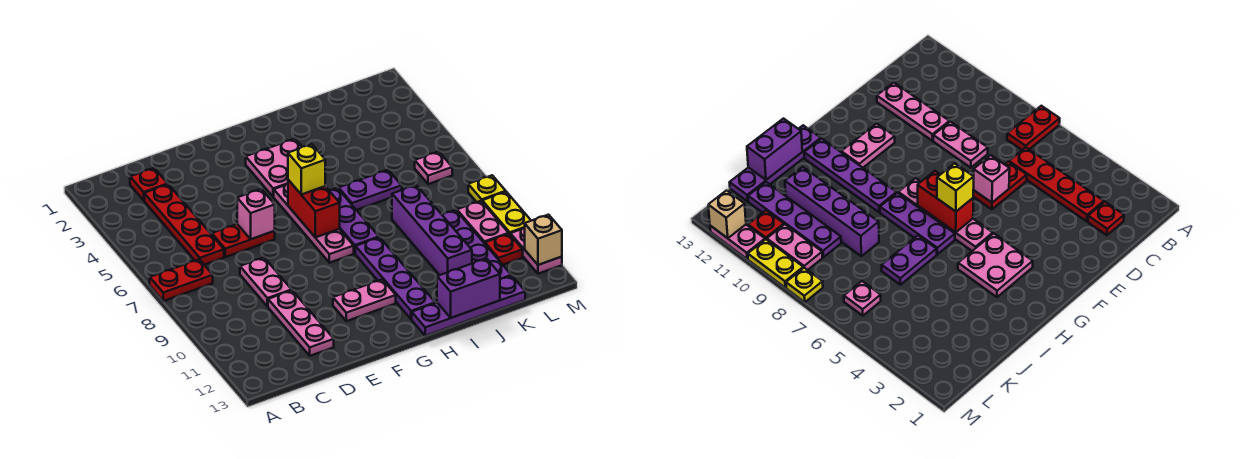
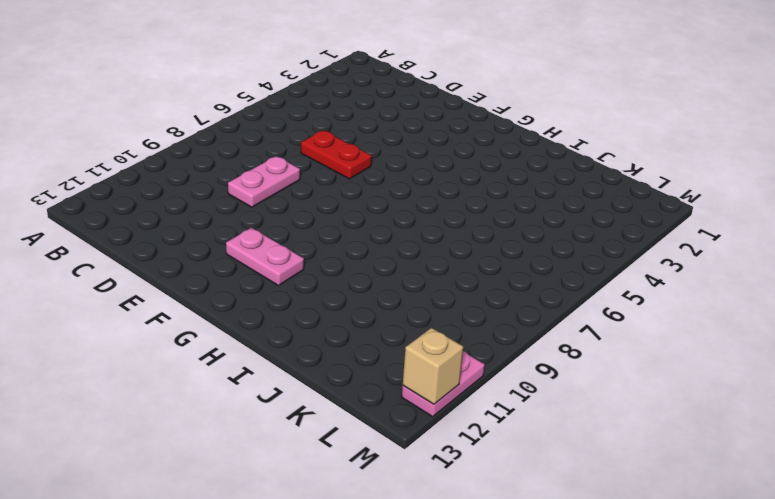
none -> red 1x2 plate [150,259,213,301]
none -> red 1x1 plate [130,168,168,200]
none -> red 1x4 plate [144,184,224,265]

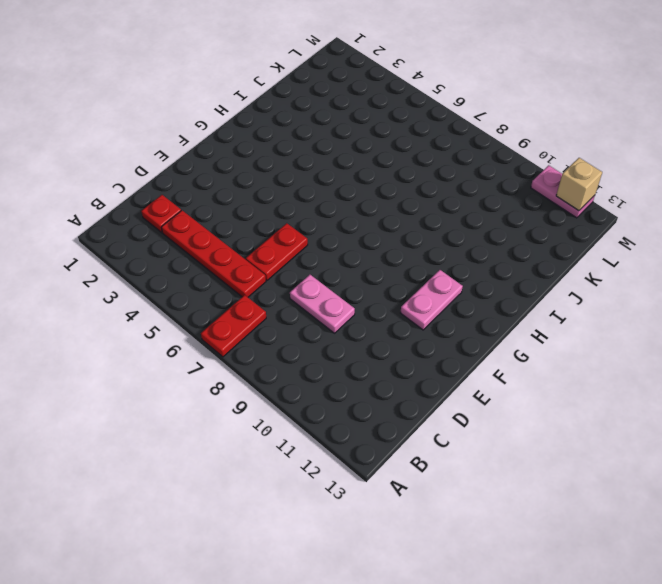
none -> pink 1x3 plate [268,291,334,356]
none -> pink 2x2 plate [246,139,302,197]
none -> pink 1x4 plate [274,184,354,263]

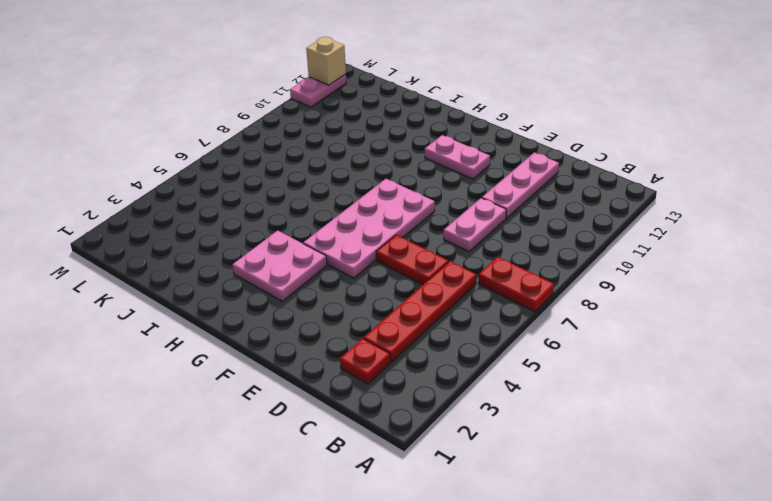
pink 2x4 plate [303,179,435,278] -> pink 1x4 plate [274,184,354,263]
none -> purple 1x3 plate [329,188,379,253]
none -> purple 1x4 plate [355,237,435,319]
none -> purple 1x4 plate [412,276,525,336]

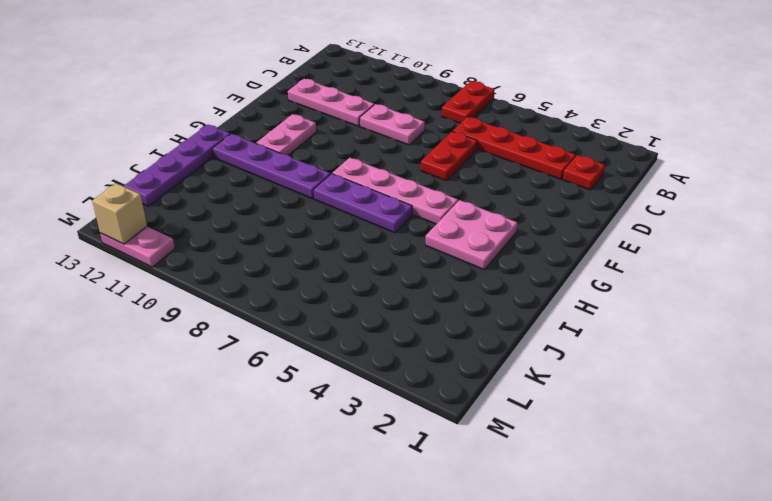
none -> purple 1x2 plate [339,170,402,210]
none -> purple 1x4 brick [392,185,472,275]
none -> purple 1x4 plate [442,210,511,279]

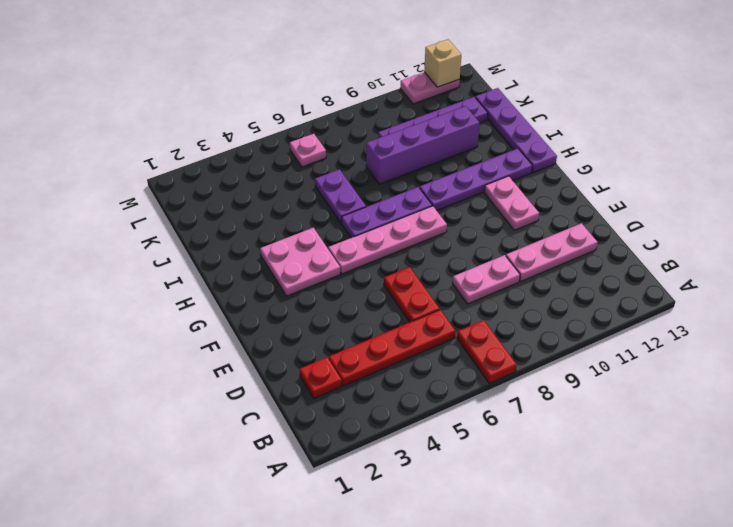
none -> pink 1x2 plate [457,201,509,244]
none -> red 1x1 plate [485,234,523,265]
none -> yellow 1x1 plate [468,175,506,202]

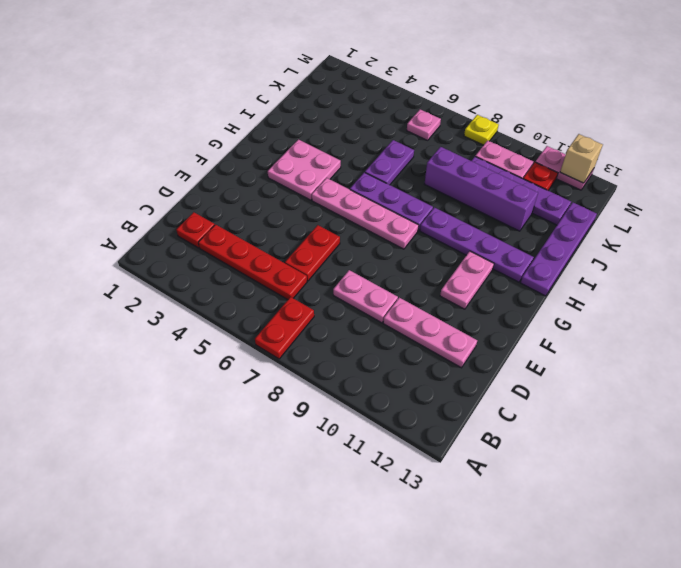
none -> yellow 1x2 plate [482,192,531,234]
none -> pink 1x1 brick [237,189,275,239]
none -> red 1x2 brick [288,180,340,237]

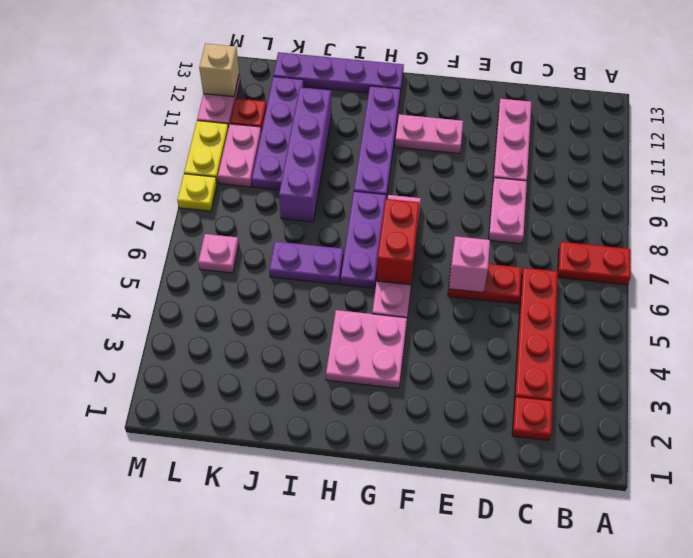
none -> purple 1x2 brick [437,259,500,318]
none -> yellow 1x1 brick [288,144,325,194]

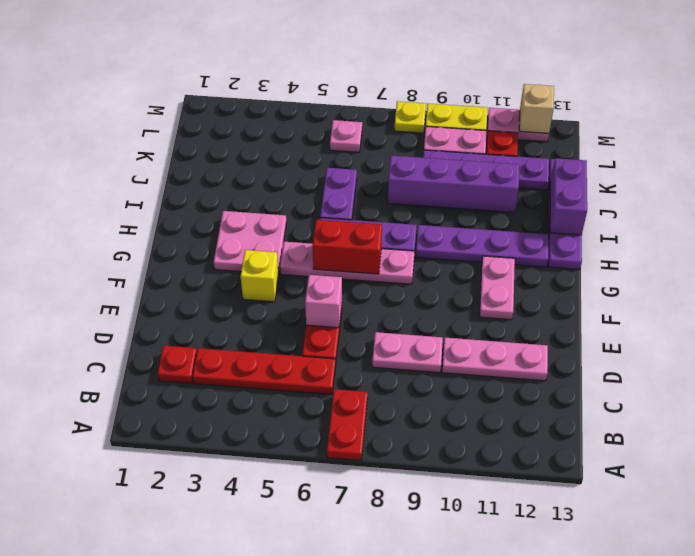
yellow 1x1 brick [241,250,279,302] -> yellow 1x1 brick moved to [288,144,325,194]

